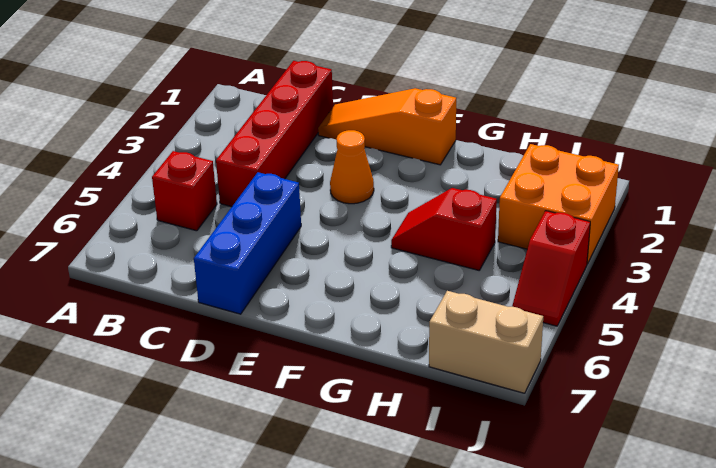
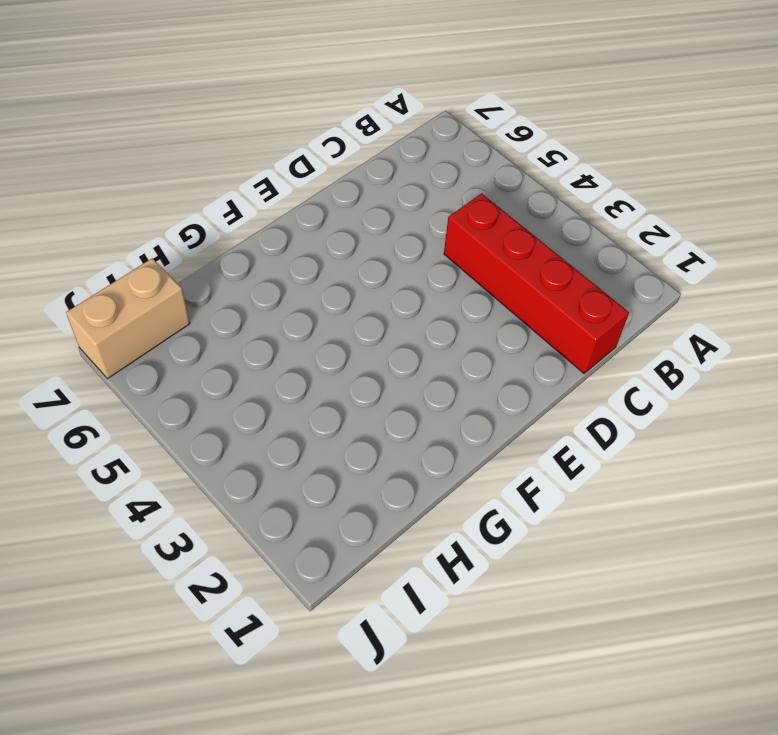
none -> red 1x1 brick [152,151,217,231]
none -> orange 1x3 slope [318,88,456,165]

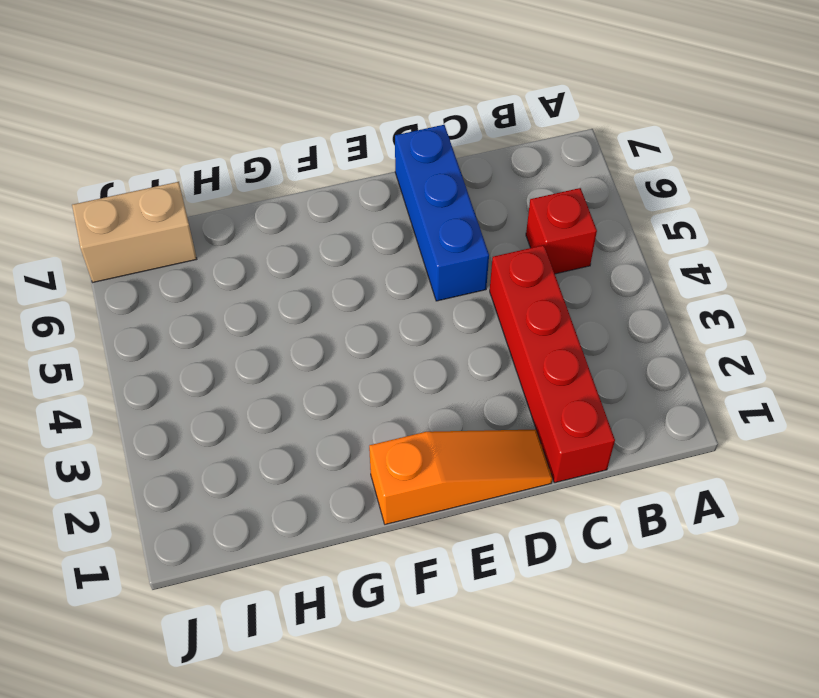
none -> orange 1x1 cone [330,130,374,204]
none -> red 1x2 slope [391,188,497,270]

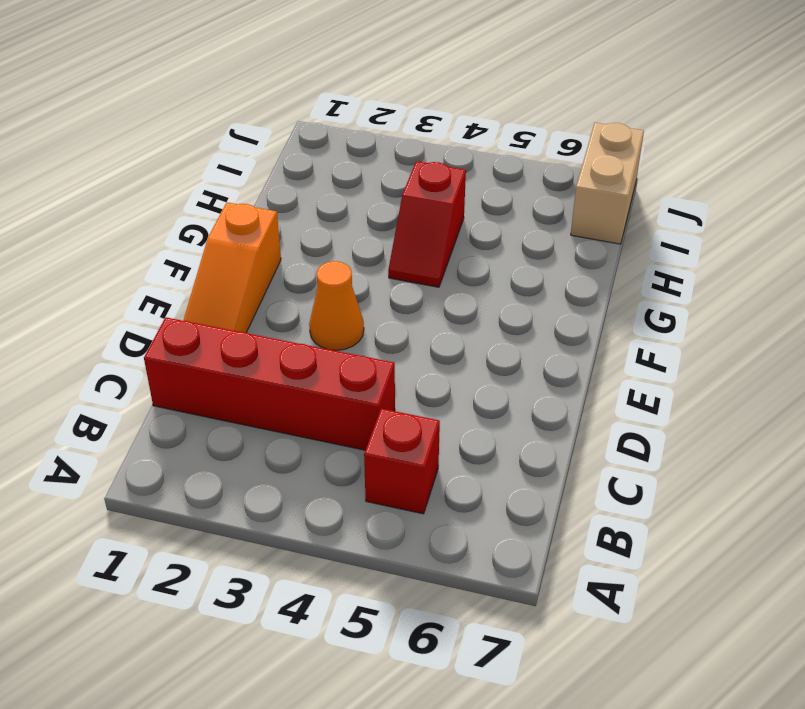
none -> blue 1x3 brick [194,172,301,314]
none -> orange 2x2 brick [498,144,619,264]

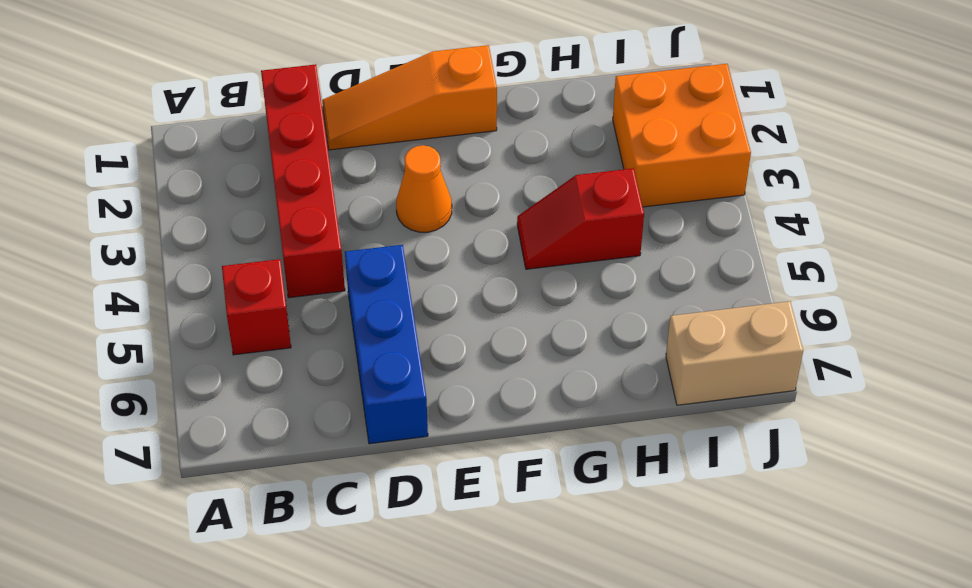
none -> red 1x2 slope [512,211,590,326]

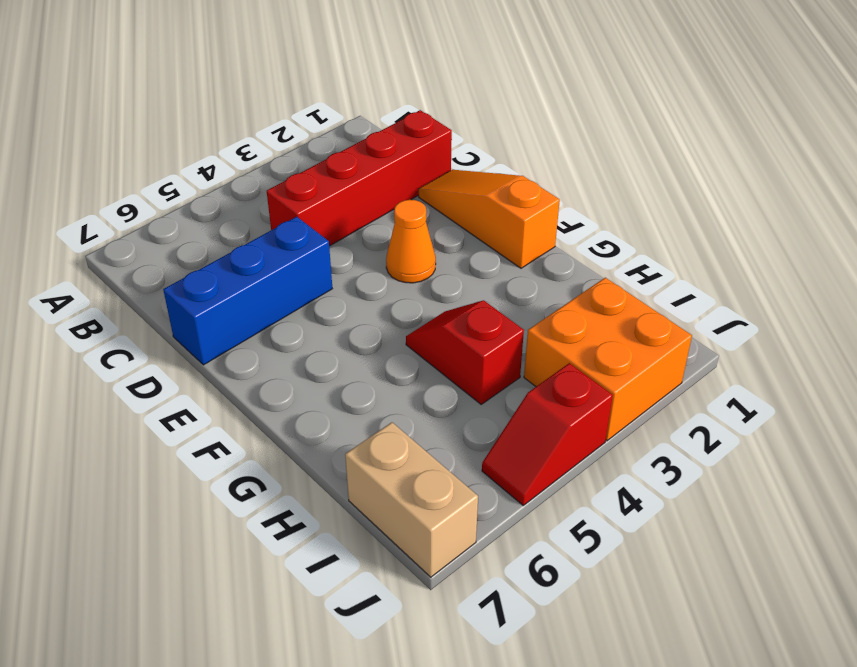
none -> red 1x1 brick [152,151,217,231]

